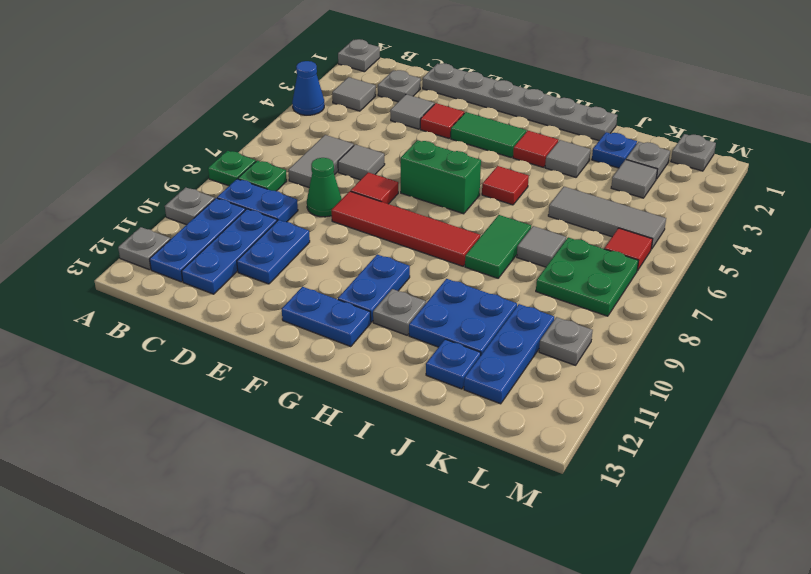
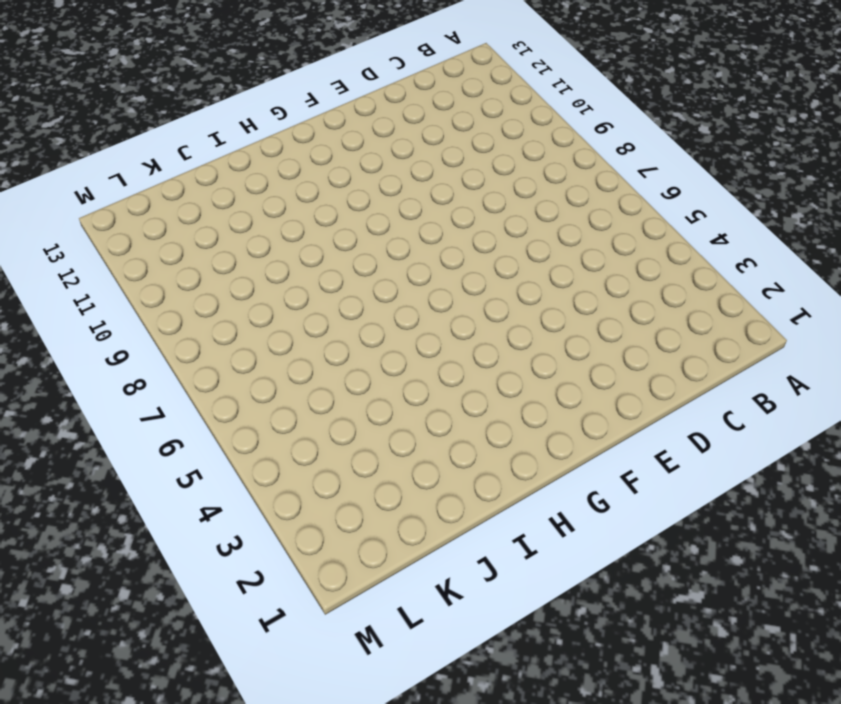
none -> grey 1x1 plate [338,39,380,72]
none -> blue 1x1 cone [292,61,324,115]
none -> green 1x1 plate [208,151,256,186]
none -> grey 1x1 plate [165,188,215,225]

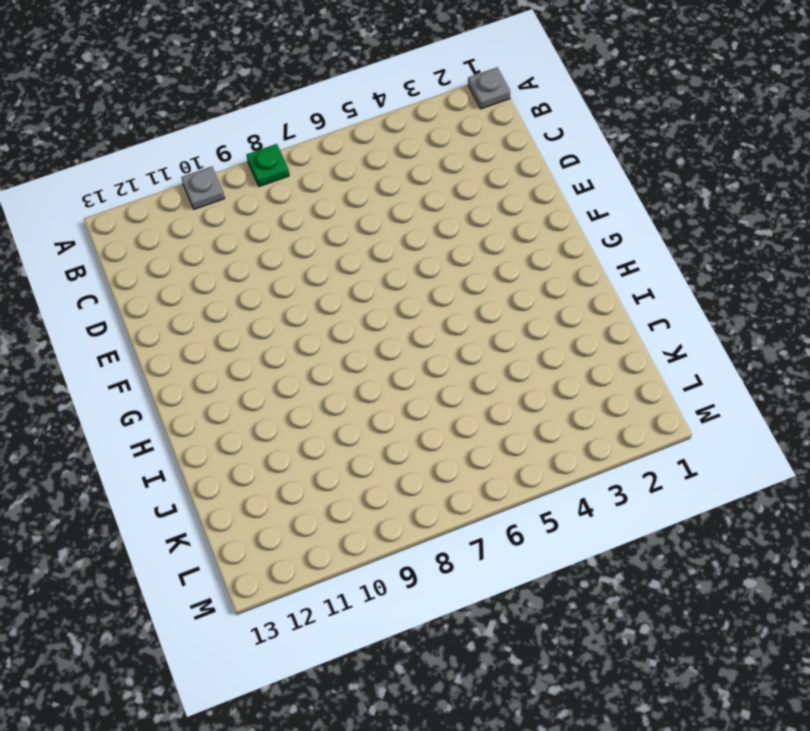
none -> blue 1x1 cone [292,61,324,115]
none -> grey 1x1 plate [118,227,170,270]
none -> grey 1x1 tile [332,77,376,111]
none -> green 1x1 plate [238,161,287,191]

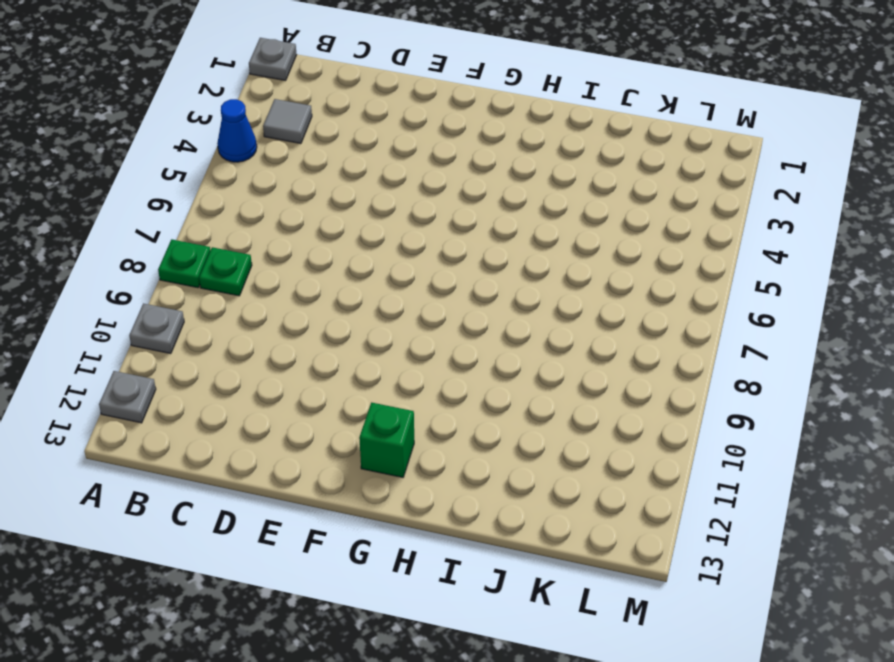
green 1x1 brick [359,403,414,477] -> blue 1x2 plate [282,287,371,347]
none -> blue 1x2 plate [217,179,298,222]
none -> blue 1x3 plate [150,198,246,282]
none -> grey 1x1 plate [378,70,421,102]
none -> grey 1x2 tile [288,135,354,187]

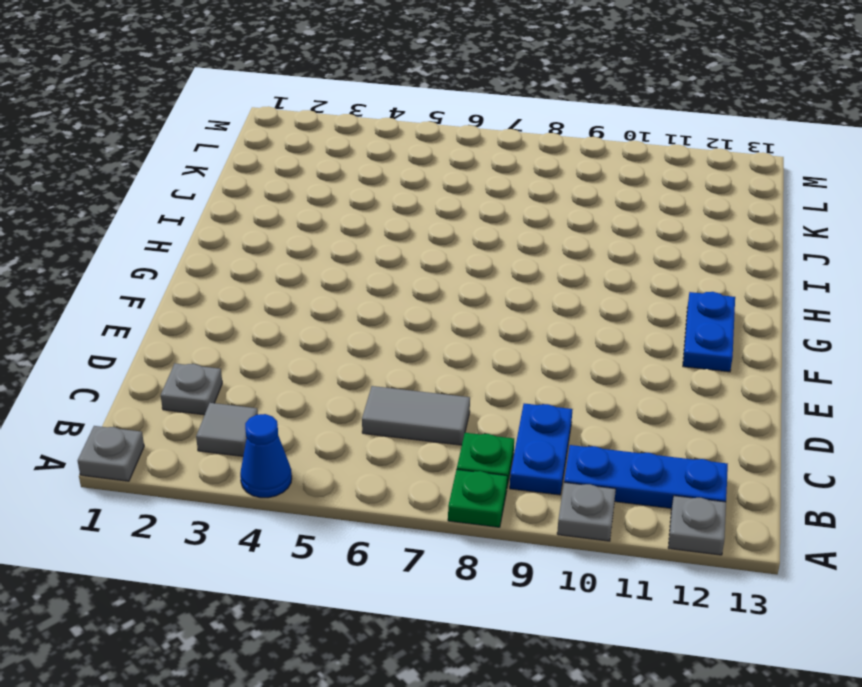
none -> blue 1x3 plate [181,209,277,294]
none -> grey 1x6 plate [423,63,617,141]
none -> grey 1x1 tile [390,94,434,129]
none -> grey 1x1 tile [338,144,385,180]

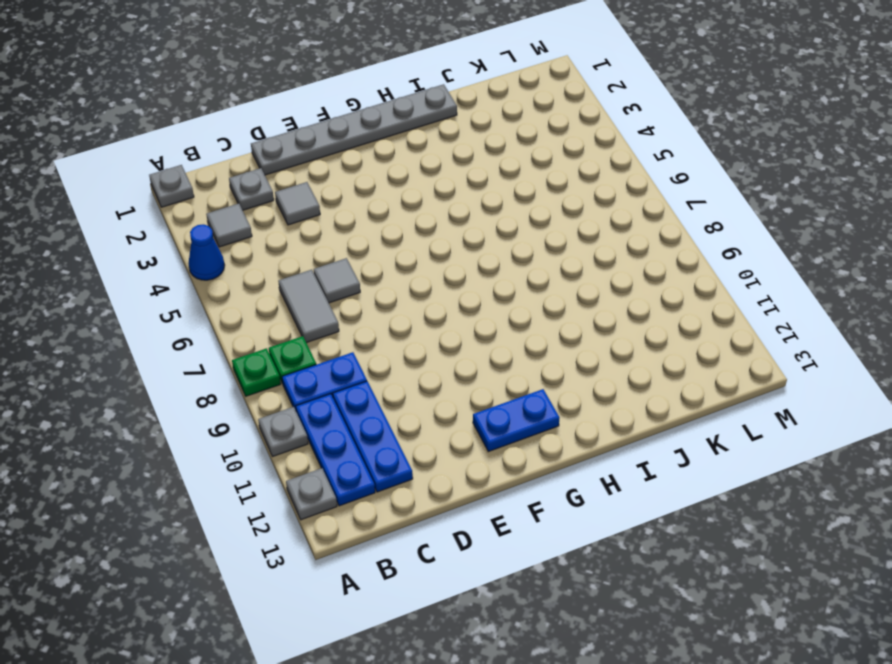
none -> green 1x1 cone [307,158,342,217]
none -> blue 1x2 plate [237,220,310,284]
none -> red 1x1 tile [420,103,464,138]
none -> red 1x1 tile [351,172,398,204]

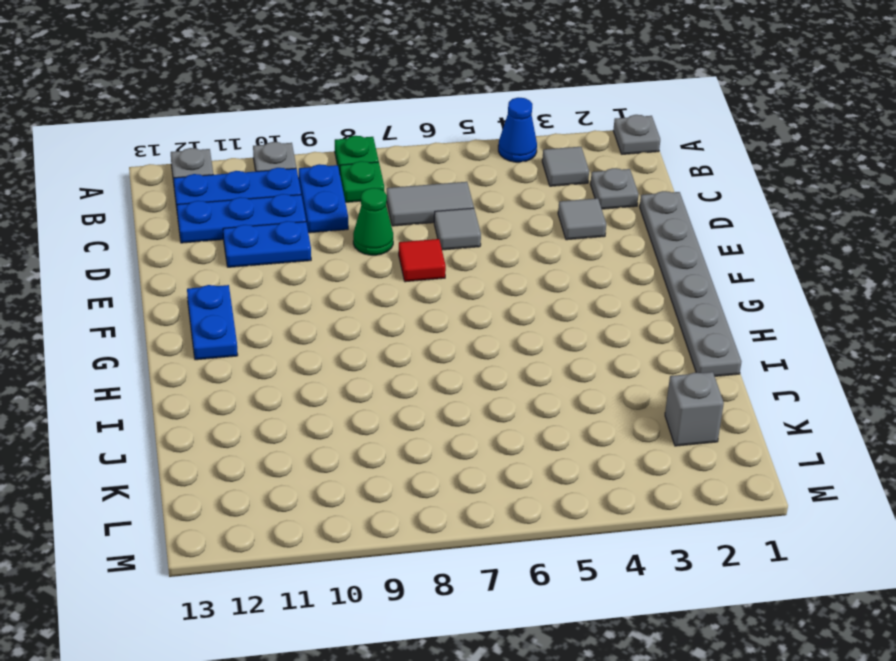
grey 1x1 brick [665,372,724,446] -> grey 1x1 plate [626,142,670,179]
none -> red 1x1 tile [420,103,464,138]
none -> red 1x4 tile [331,191,480,266]
none -> green 1x2 tile [451,112,526,158]
none -> green 1x2 brick [401,140,481,214]

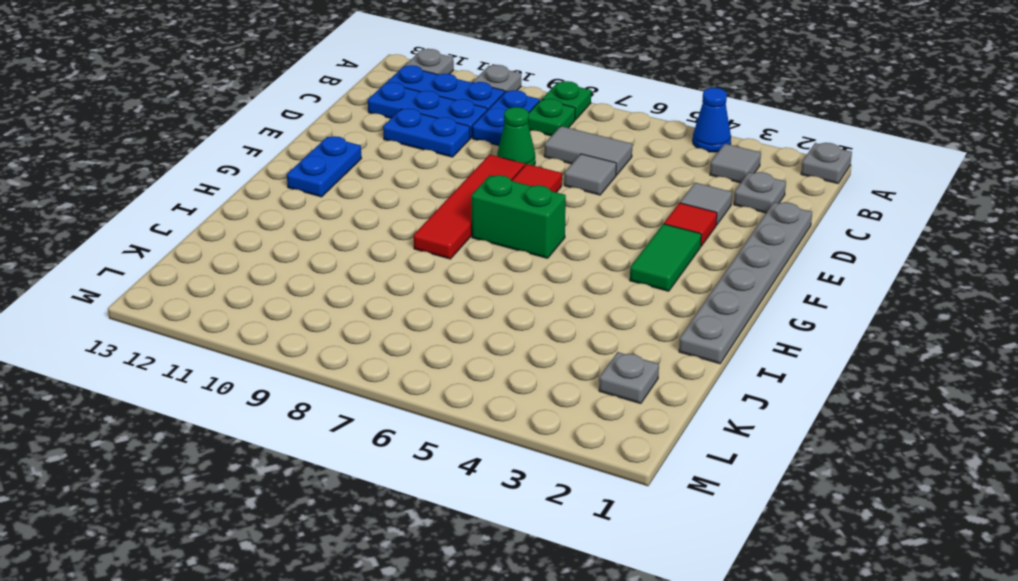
green 1x2 brick [471,175,566,258] -> green 1x2 brick turned to [401,140,481,214]
none -> blue 1x2 plate [338,254,410,322]
none -> red 1x1 tile [513,131,558,167]
none -> red 1x1 tile [482,166,529,205]
none -> grey 1x1 plate [373,289,426,335]

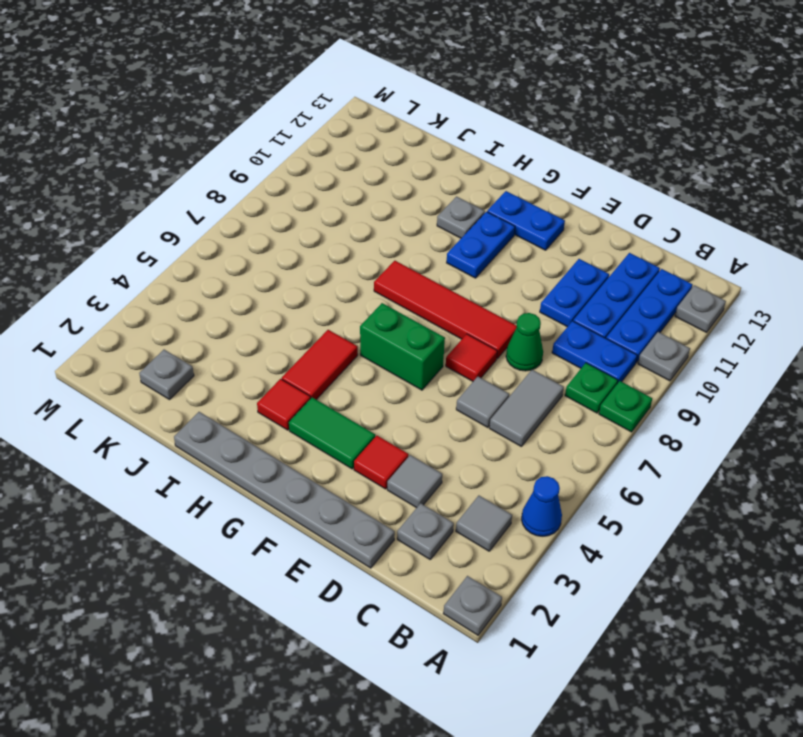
red 1x2 tile [282,330,358,400] -> red 1x1 tile [482,166,529,205]
none -> grey 1x1 tile [545,140,591,177]
none -> green 1x2 tile [465,215,531,278]
none -> blue 2x2 plate [409,279,517,355]
none -> blue 1x1 plate [592,132,637,168]

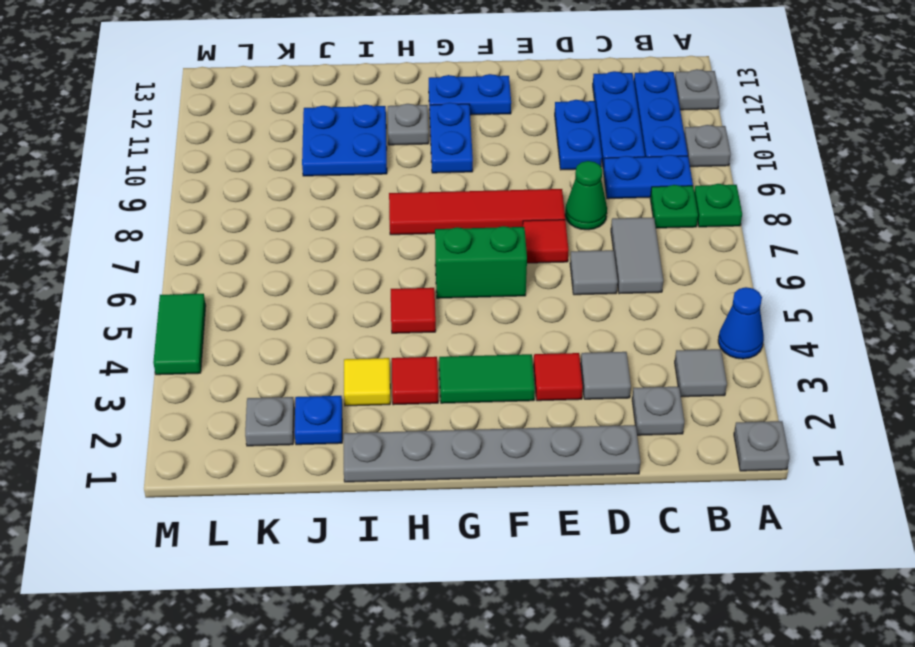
yellow 1x1 tile [344,358,390,406] -> grey 1x1 tile [545,140,591,177]
green 1x2 tile [153,294,206,375] -> green 1x2 tile moved to [465,215,531,278]
none -> grey 1x3 tile [548,187,666,249]
none -> grey 1x1 tile [517,226,566,267]
none -> blue 1x1 plate [426,339,481,389]
none -> grey 1x1 tile [611,160,657,198]

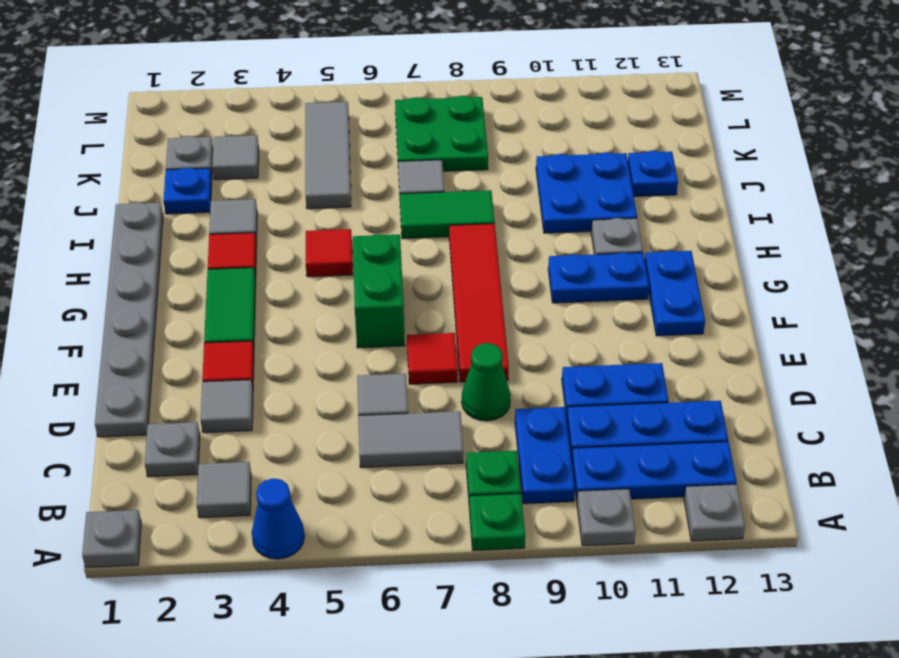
none -> blue 1x3 plate [464,304,554,404]
none -> grey 1x1 plate [671,134,716,171]
none -> red 1x1 tile [604,228,653,271]
none -> grey 1x1 plate [539,317,593,365]

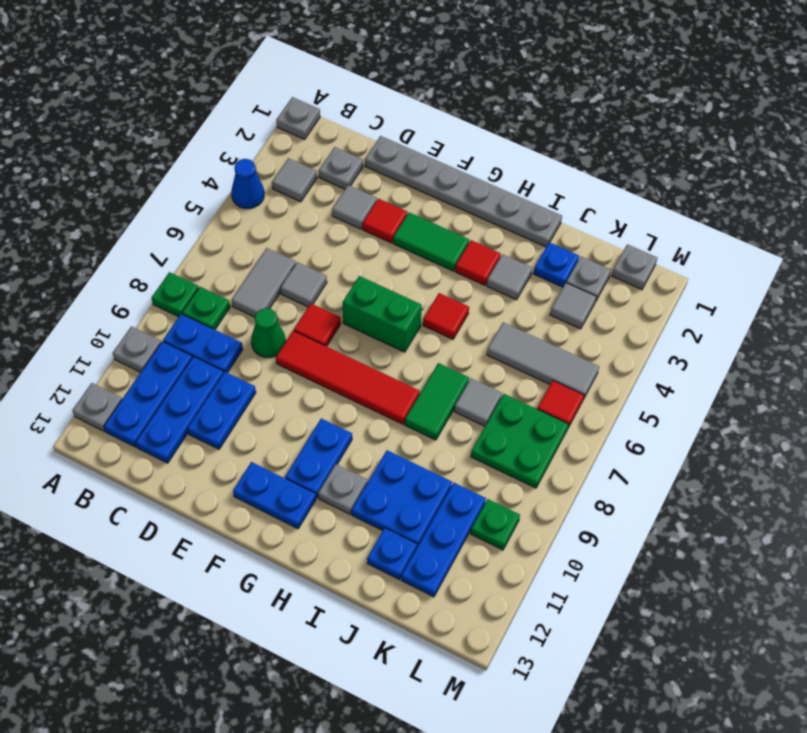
green 1x1 plate [471,499,520,550] -> grey 1x1 plate [539,317,593,365]

